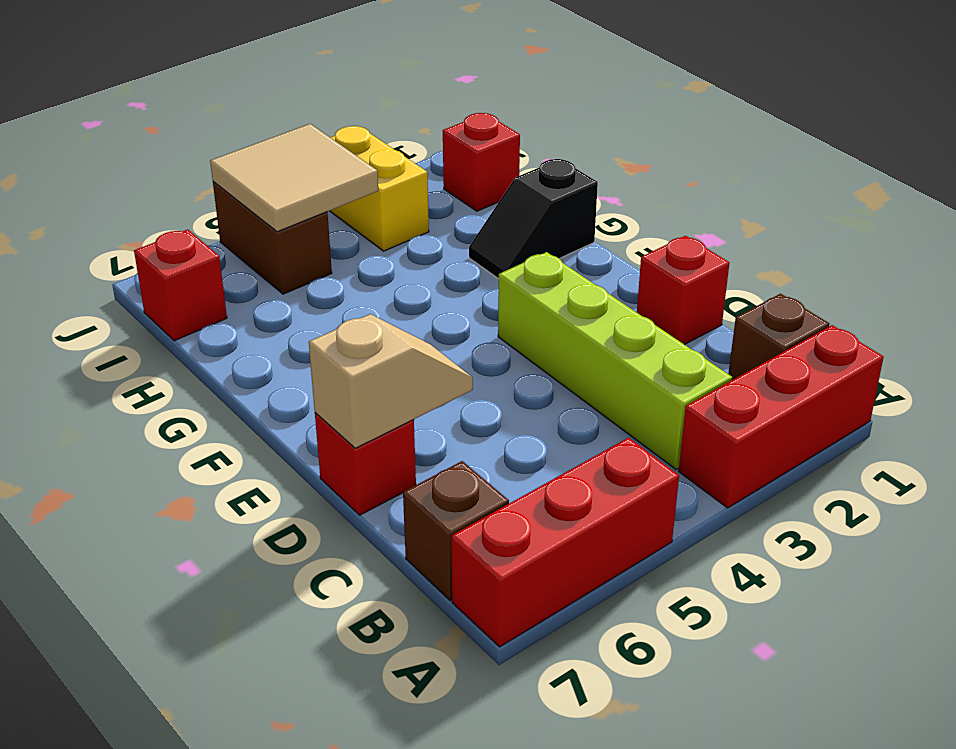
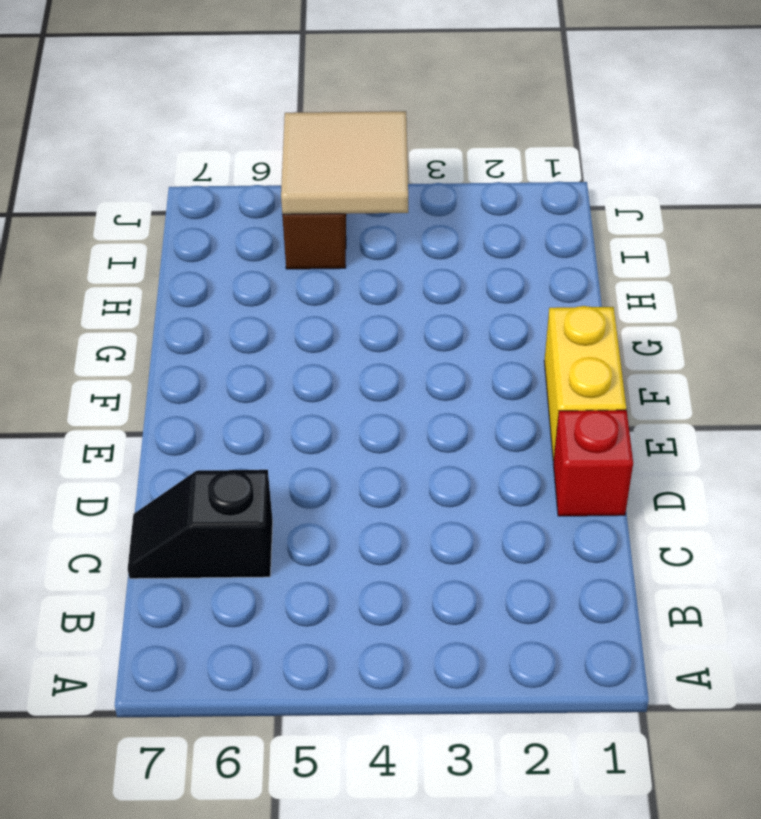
black 1x2 slope [128,470,273,579] -> black 1x2 slope moved to [469,159,598,279]
yellow 1x2 brick [544,306,626,461] -> yellow 1x2 brick moved to [330,126,429,251]
none -> red 1x3 brick [679,325,884,508]
none -> red 1x3 brick [451,438,679,647]
none -> brown 1x1 brick [728,294,829,380]

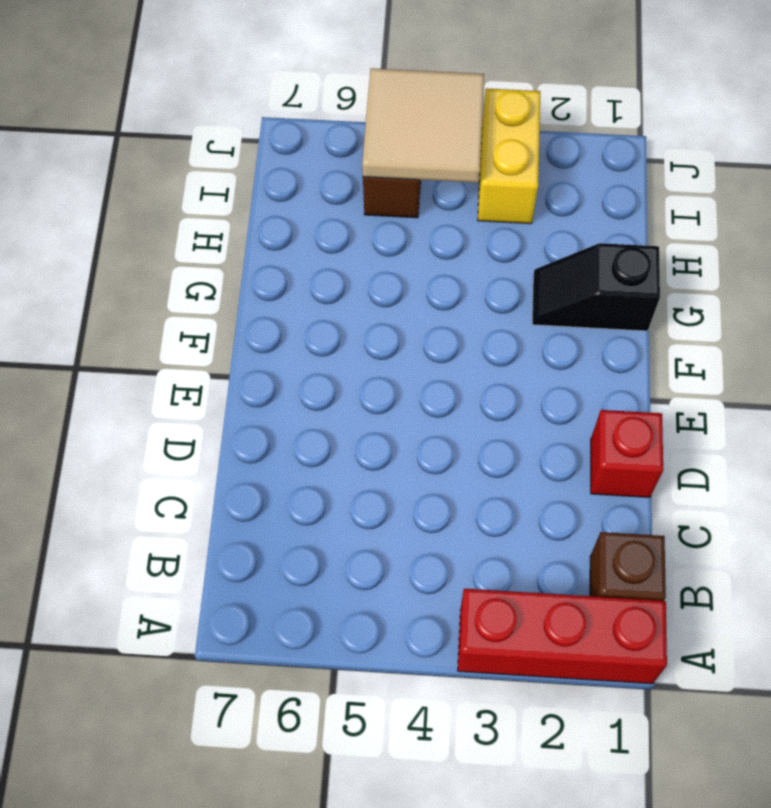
none -> red 1x3 brick [451,438,679,647]
none -> lime 1x4 brick [498,252,732,469]
none -> brown 1x1 brick [403,461,509,600]

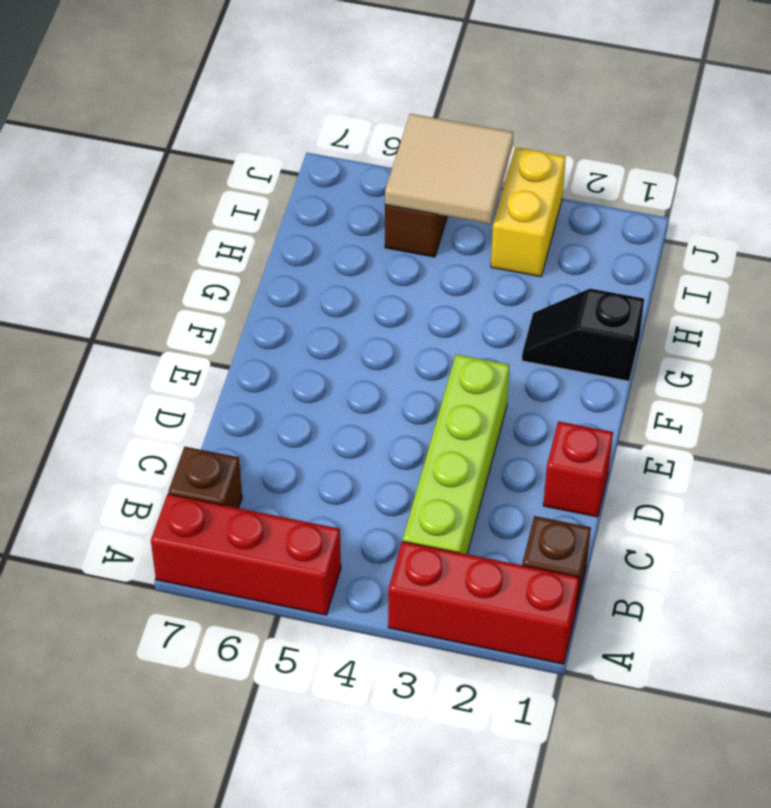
none -> red 1x1 brick [315,413,416,515]
none -> red 1x1 brick [443,113,520,211]
none -> red 1x1 brick [134,229,227,341]

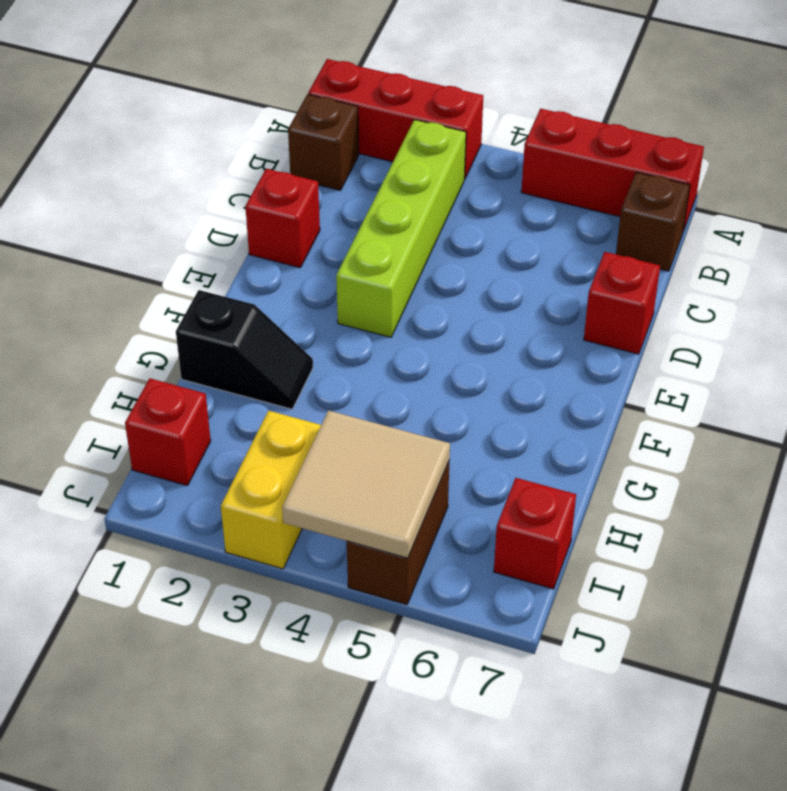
none -> tan 1x2 slope [309,314,473,448]

